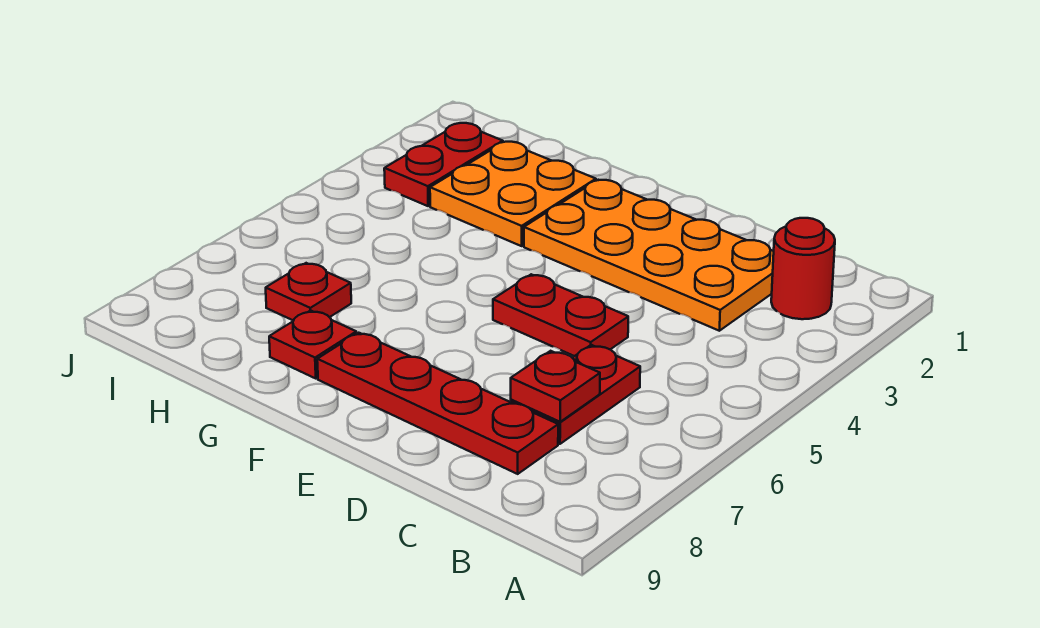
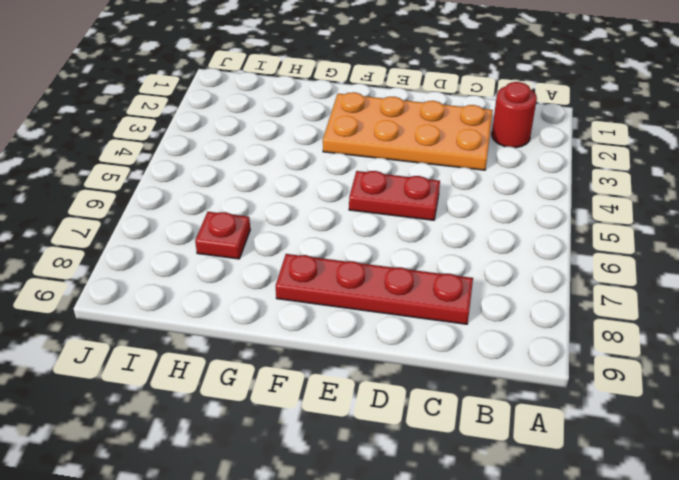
none -> red 1x2 plate [511,345,640,444]
none -> orange 2x2 plate [430,142,596,246]

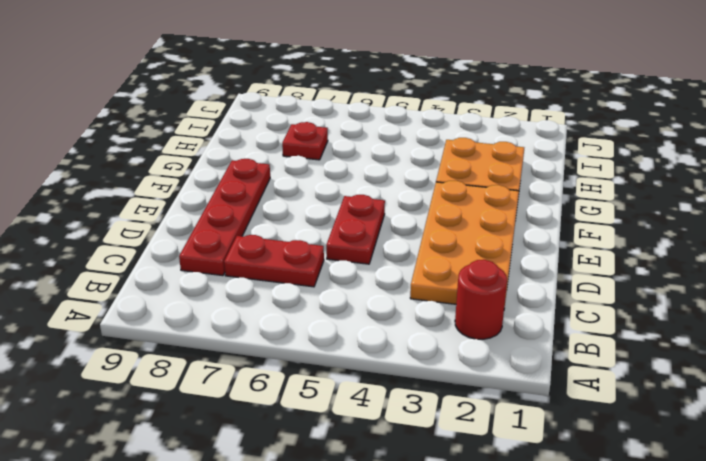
none -> red 1x1 plate [269,310,356,378]
none -> red 1x2 plate [384,123,503,206]

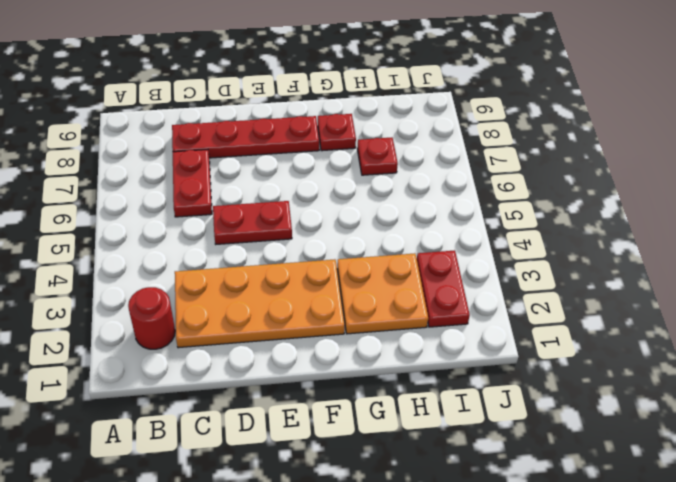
none -> red 1x1 plate [511,351,600,422]

